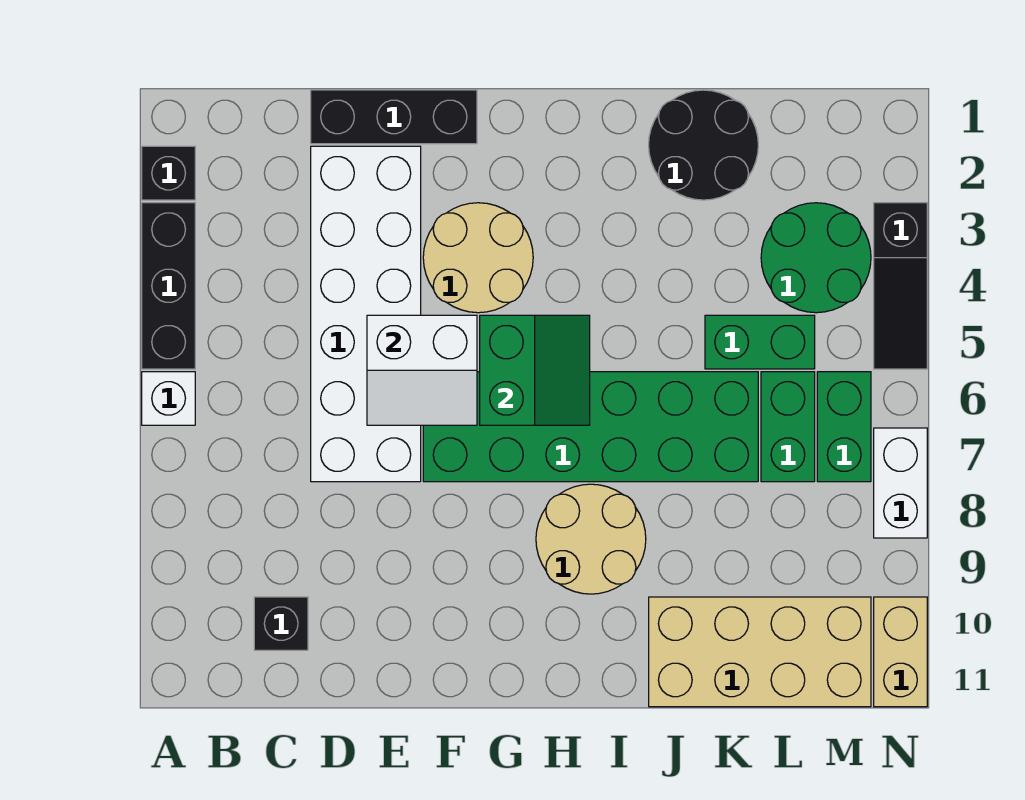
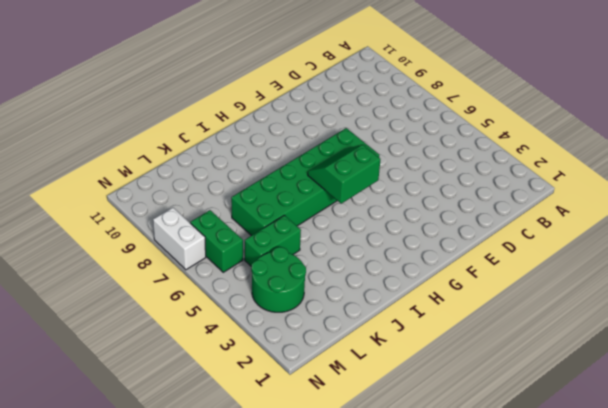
green 2x2 slope [308,145,380,203] -> green 2x2 slope turned to [480,315,590,425]
none -> black 1x1 brick [142,146,195,200]
none -> black 1x3 brick [142,203,195,369]
none -> white 1x1 brick [142,372,195,425]

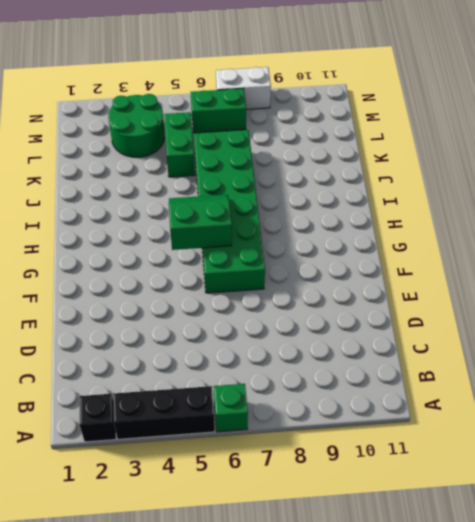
green 1x1 brick [213,384,248,432] -> white 1x1 brick [142,372,195,425]
none -> black 1x1 brick [254,597,308,650]
none -> black 1x3 brick [311,90,477,144]
none -> white 2x6 brick [311,146,421,482]

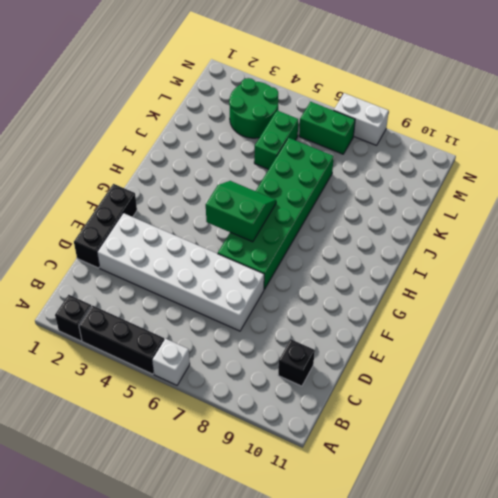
none -> tan 2x2 round brick [423,203,533,313]
none -> tan 2x2 round brick [536,484,646,594]
none -> black 2x2 round brick [649,90,758,200]

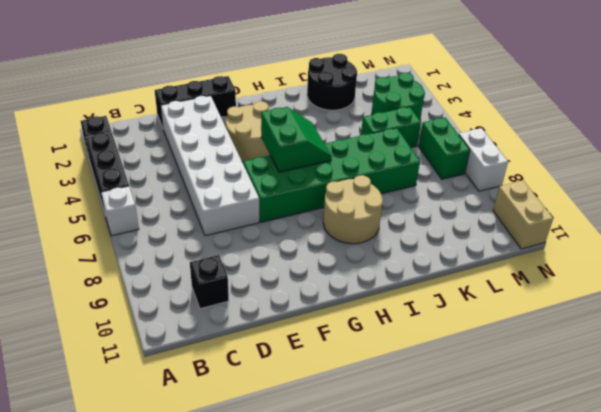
none -> tan 2x4 brick [649,597,871,707]
none -> green 1x2 brick [761,372,815,482]
none -> black 1x3 slope [874,203,927,369]

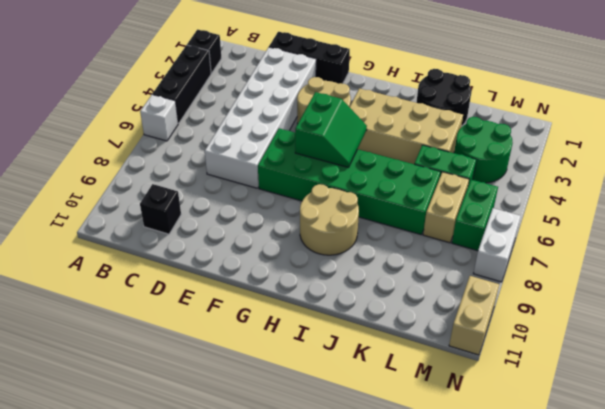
tan 2x4 brick [350,88,463,164] -> tan 2x4 brick moved to [649,597,871,707]
tan 1x2 brick [423,172,469,243] -> green 1x2 brick [761,372,815,482]
none -> black 1x3 slope [874,203,927,369]
none -> white 2x2 slope [367,315,477,425]

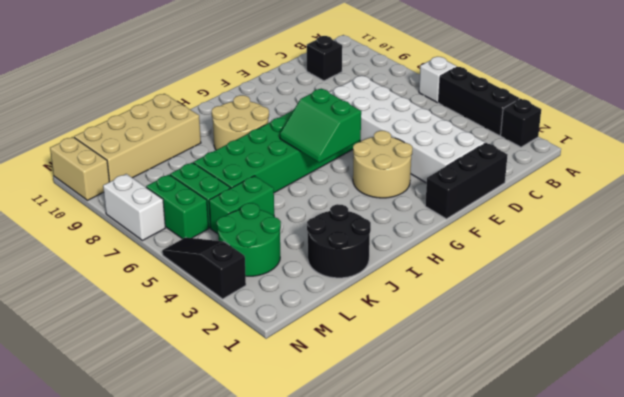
none -> white 2x2 slope [367,315,477,425]

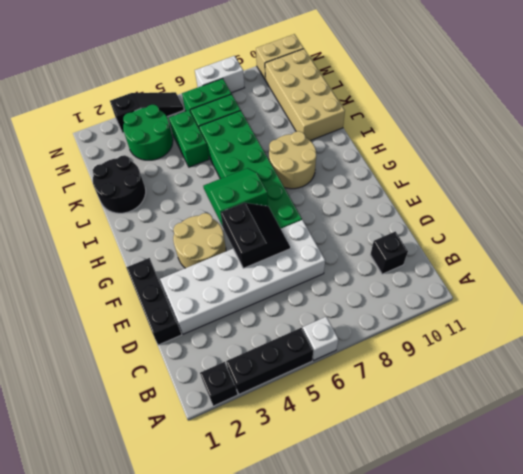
black 2x2 slope [221,203,290,268] -> white 2x2 slope [367,315,477,425]

